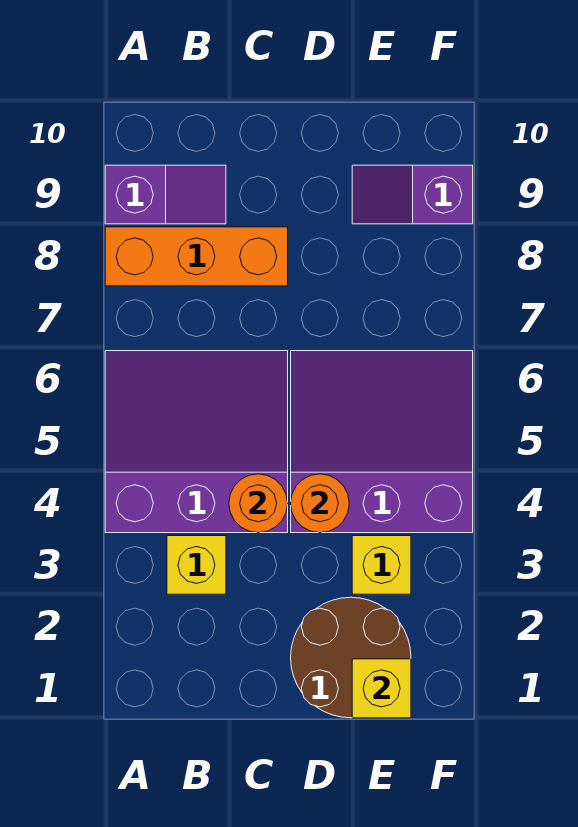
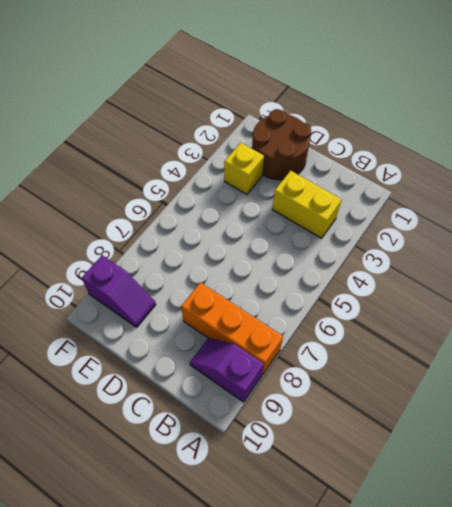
yellow 1x2 brick [272,171,342,238] -> yellow 1x1 brick [167,536,226,594]
none -> purple 3x3 slope [105,351,288,533]
none -> purple 3x3 slope [291,351,473,533]

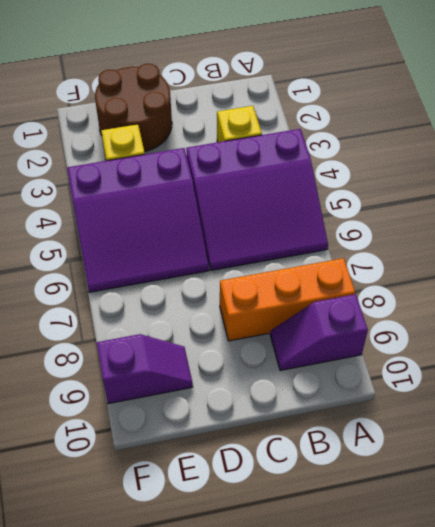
none -> orange 1x1 round brick [229,474,288,533]
none -> orange 1x1 round brick [291,474,349,533]

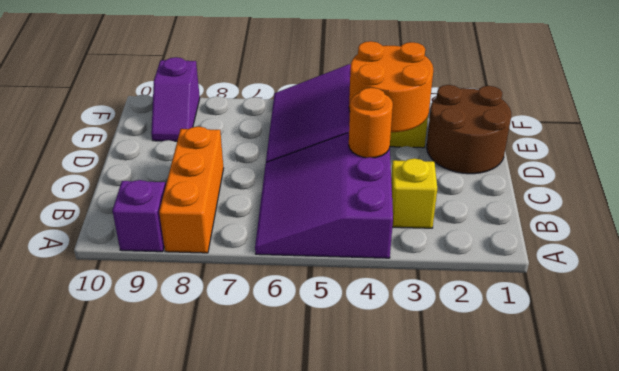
orange 2x2 round brick [349,41,433,132] -> orange 1x1 round brick [291,474,349,533]
none -> yellow 1x1 brick [352,659,411,718]

